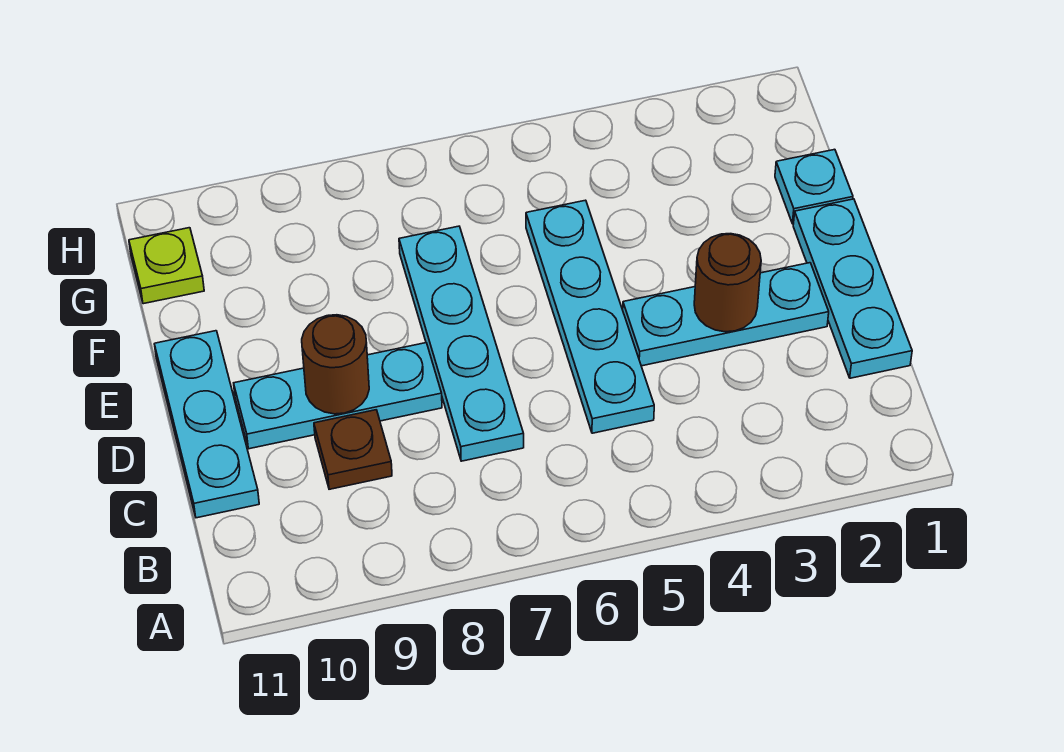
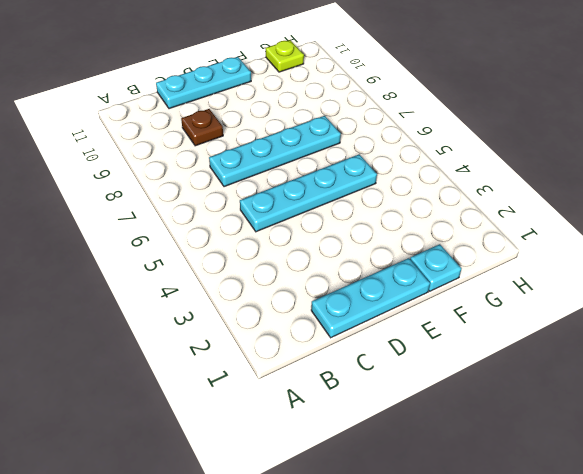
none -> cyan 1x3 plate [623,263,829,366]
none -> cyan 1x3 plate [234,343,442,449]

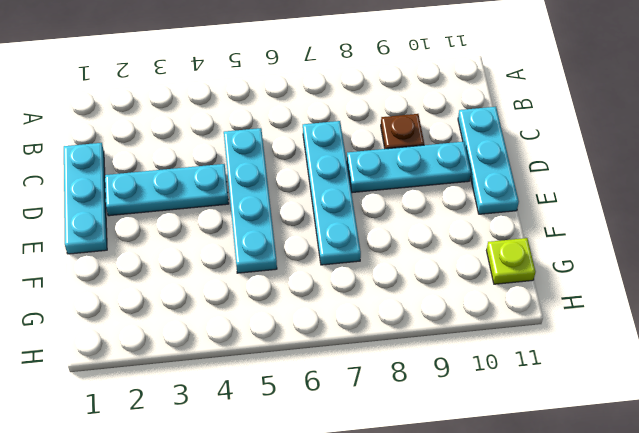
none -> cyan 1x1 plate [775,149,853,224]
none -> brown 1x1 round brick [694,234,761,332]

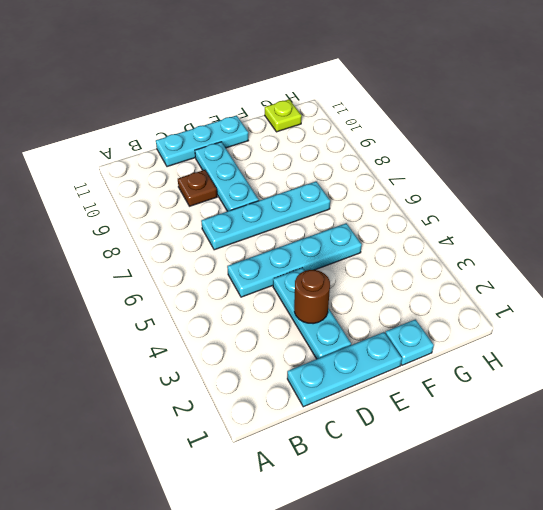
none -> brown 1x1 round brick [302,315,369,414]

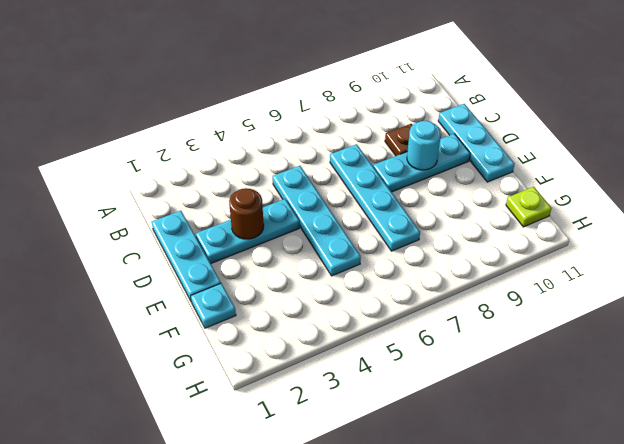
cyan 1x1 round brick [407,121,441,170] -> brown 1x1 round brick [302,315,369,414]

